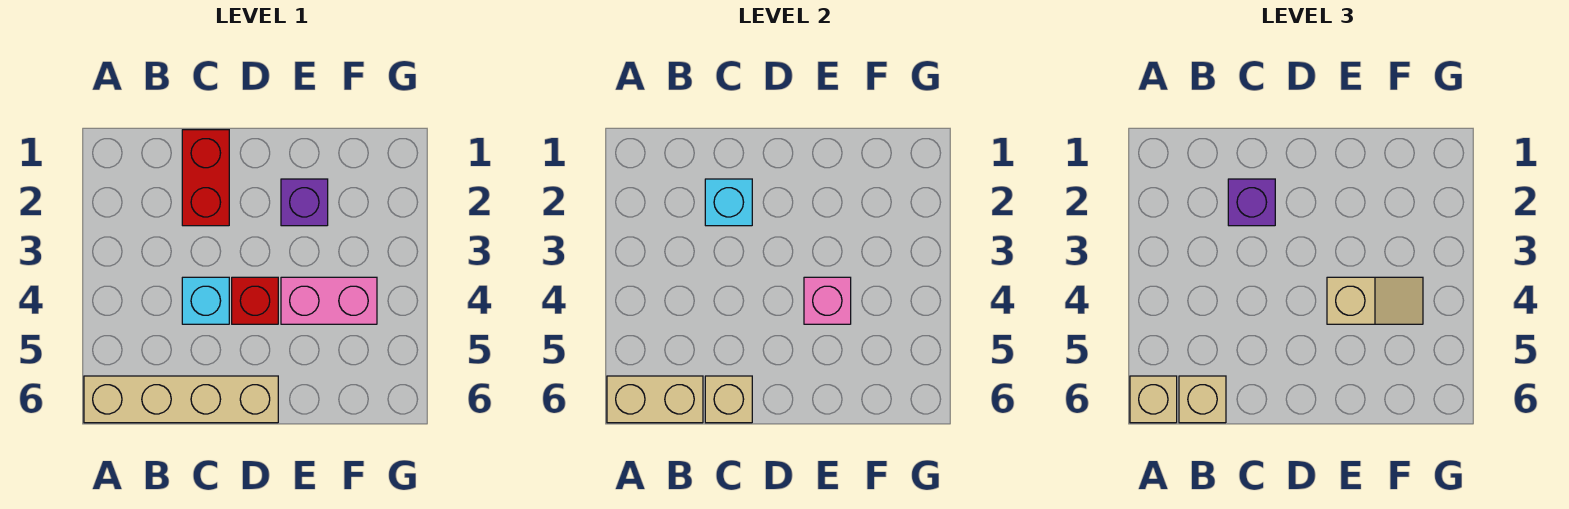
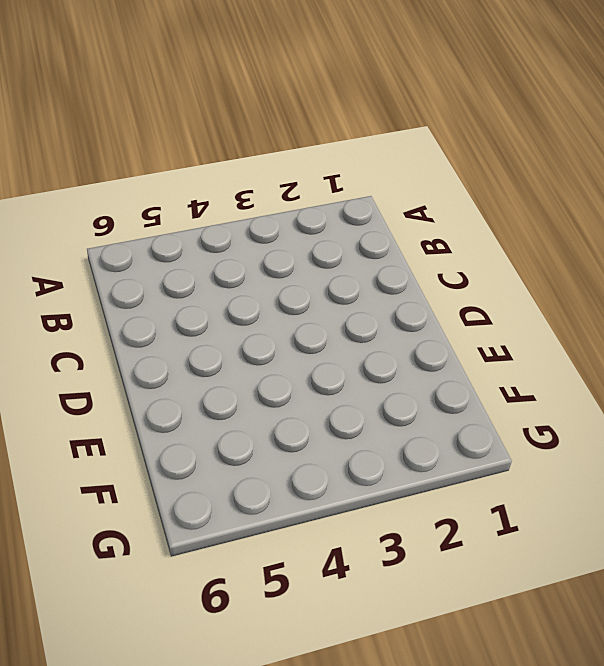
none -> tan 1x4 brick [84,376,278,423]
none -> red 1x2 brick [182,130,229,226]
none -> cyan 1x1 brick [182,277,229,324]

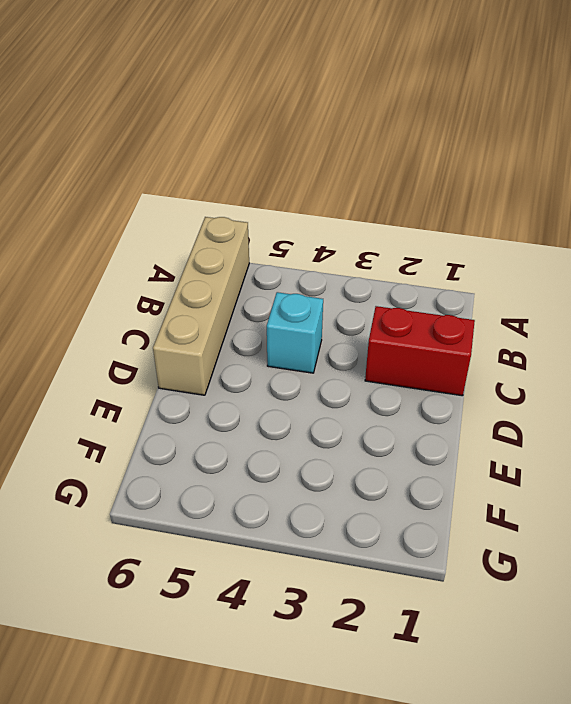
none -> red 1x1 brick [232,277,278,324]
none -> purple 1x1 brick [281,179,328,226]
none -> pink 1x2 brick [281,277,377,324]

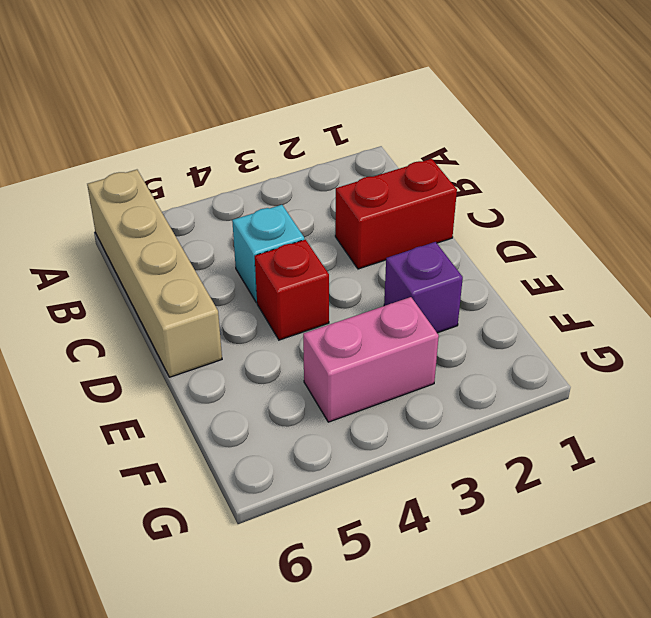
pink 1x2 brick [303,297,439,422] -> pink 1x2 brick turned to [281,277,377,324]
none -> tan 1x2 brick [607,376,703,423]
none -> cyan 1x1 brick [705,179,752,226]
none -> tan 1x1 brick [705,376,752,423]

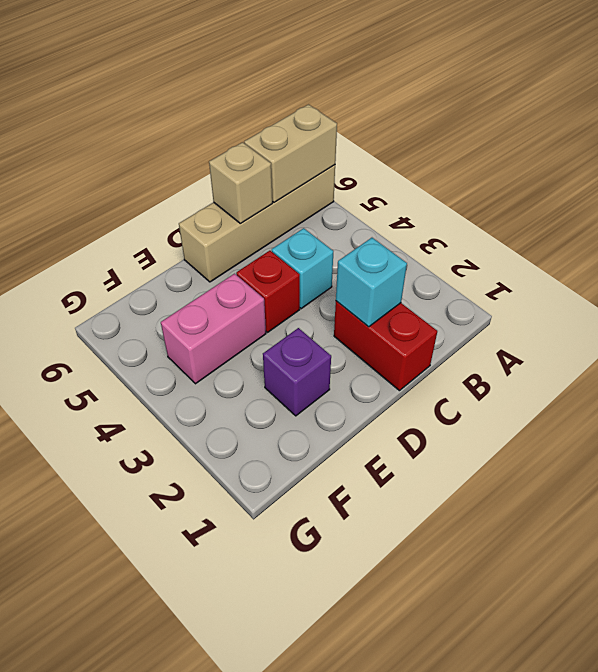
none -> pink 1x1 brick [804,277,851,324]
none -> tan 1x1 brick [1130,376,1177,423]
none -> tan 1x1 brick [1179,376,1226,423]

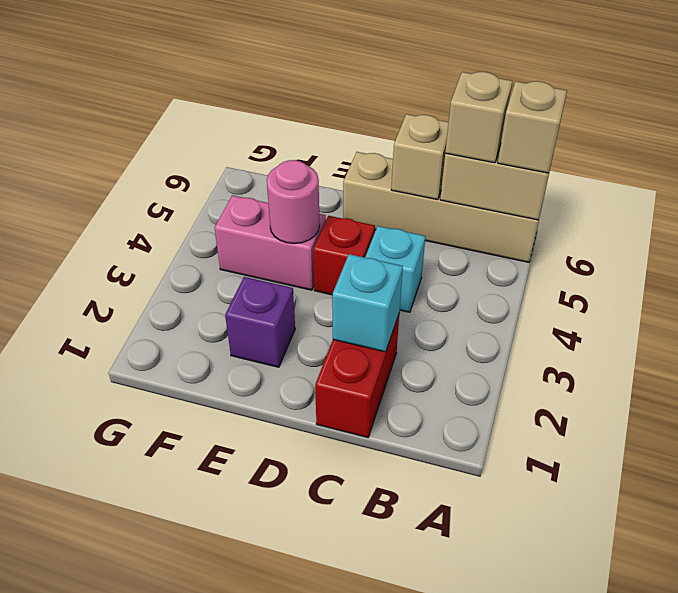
pink 1x1 round brick [267,160,320,244] -> pink 1x1 brick [804,277,851,324]
none -> purple 1x1 brick [1228,179,1275,226]
none -> tan 1x2 slope [1327,277,1423,324]

